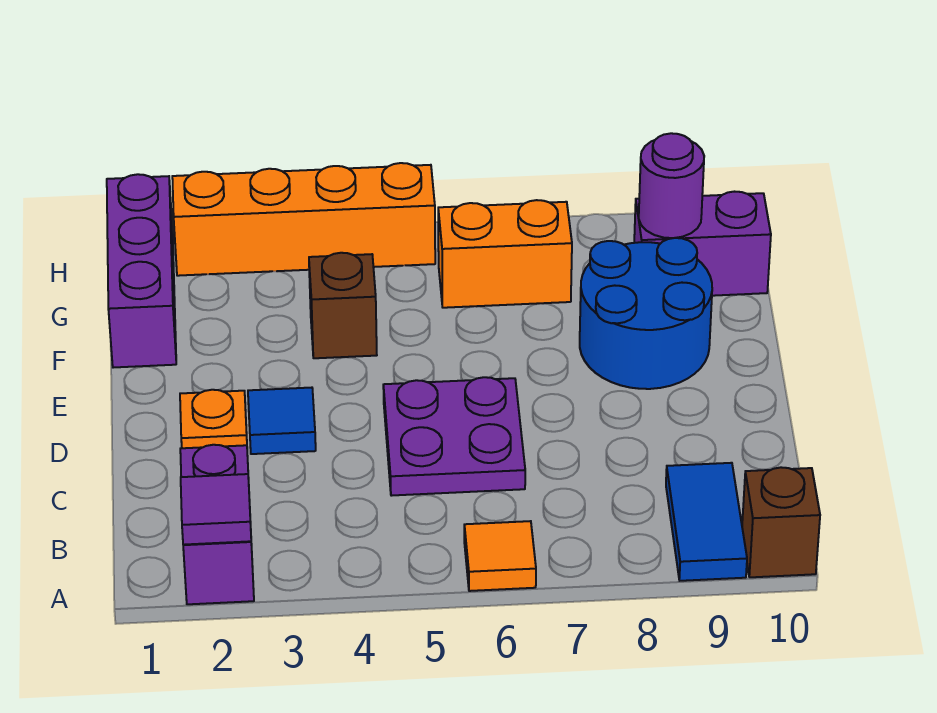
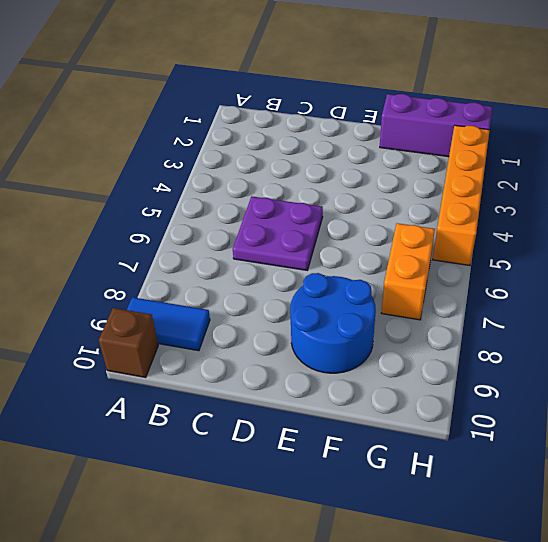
none -> purple 1x2 brick [180,445,254,604]
none -> orange 1x1 tile [464,521,536,591]
none -> orange 1x1 plate [180,390,247,448]

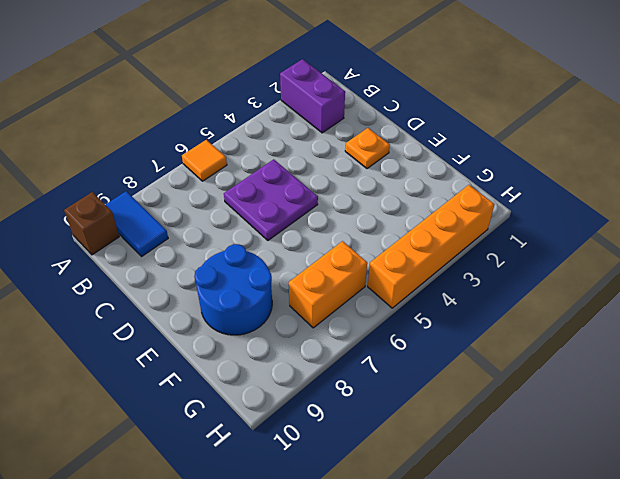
none -> blue 1x1 tile [248,388,316,454]
none -> purple 1x3 brick [107,174,176,368]
none -> brown 1x1 brick [309,253,377,358]

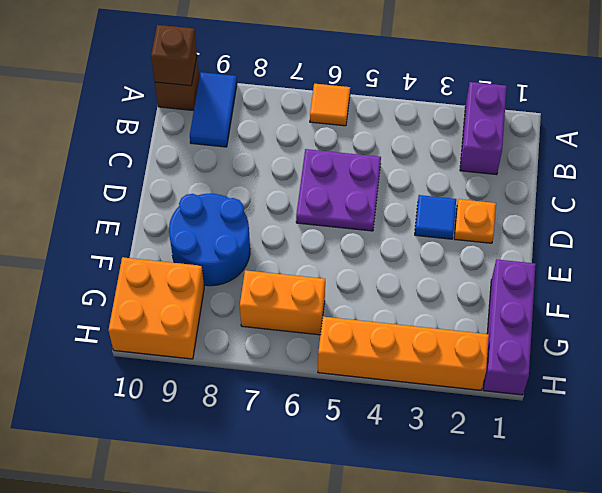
brown 1x1 brick [151,25,197,86] -> brown 1x1 brick moved to [309,253,377,358]
orange 2x2 brick [109,257,204,359] -> purple 1x2 brick [634,192,771,296]
none -> purple 1x1 tile [181,474,251,545]
none -> purple 1x1 round brick [639,133,704,238]

